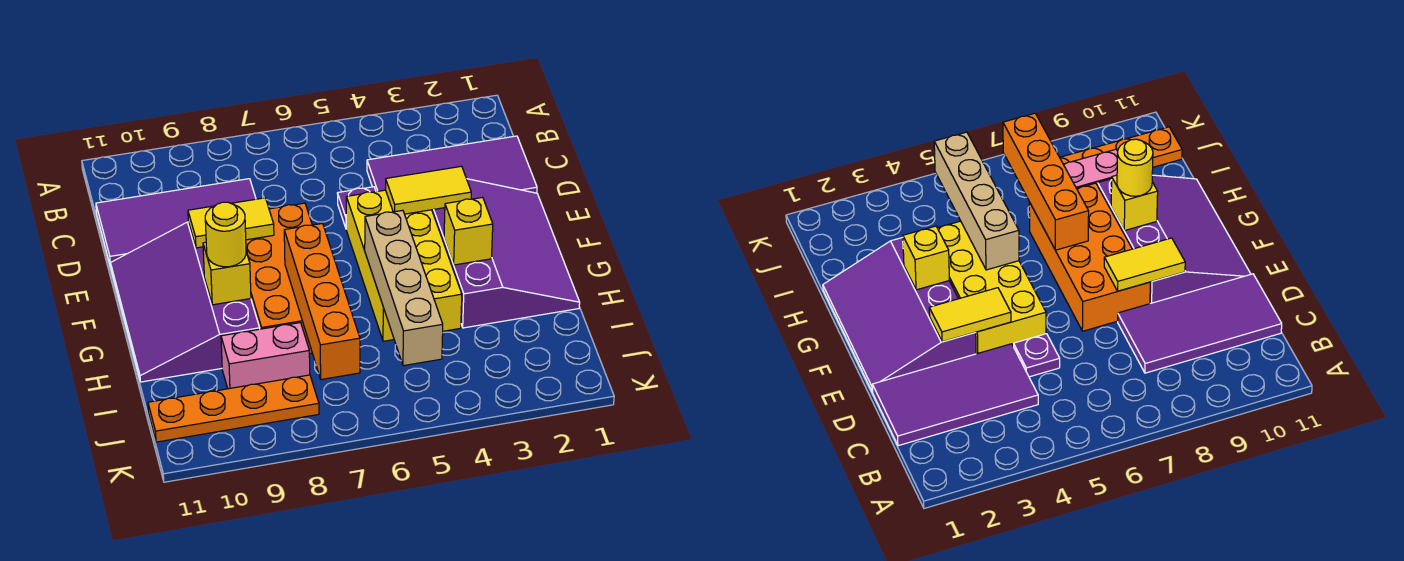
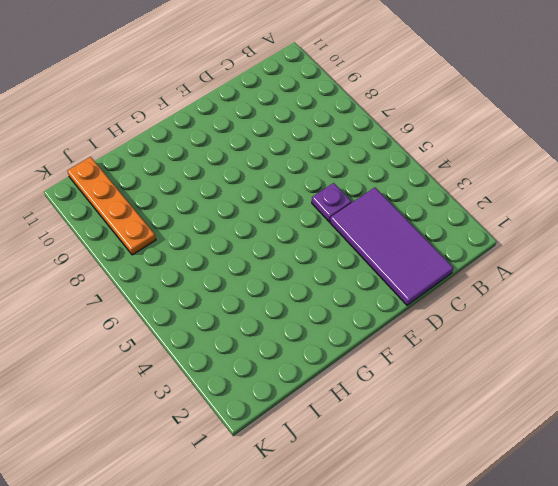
none -> purple 2x4 tile [96,179,256,266]
none -> purple 3x4 slope [432,179,580,328]
none -> yellow 2x4 brick [346,190,462,341]

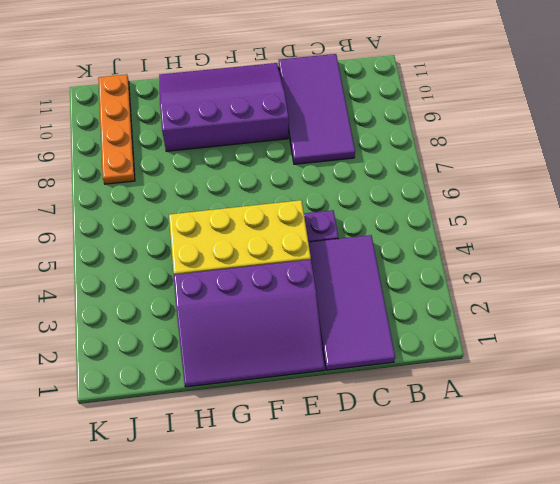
none -> orange 2x4 brick [246,203,312,354]
none -> pink 1x2 brick [221,323,310,389]
none -> yellow 1x2 tile [386,166,471,214]

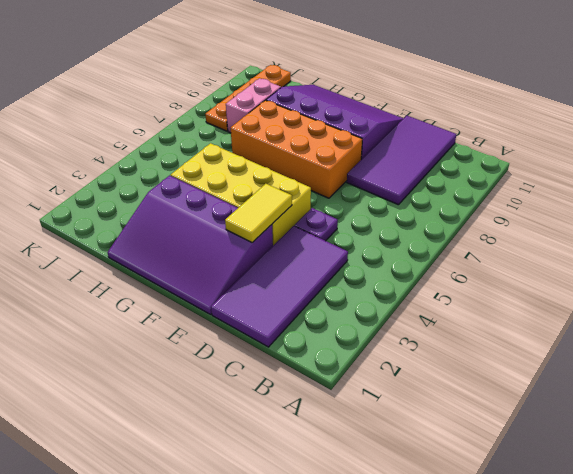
none -> yellow 1x2 tile [188,198,274,248]
none -> yellow 1x1 brick [444,198,493,265]
none -> tan 1x4 brick [365,210,443,366]

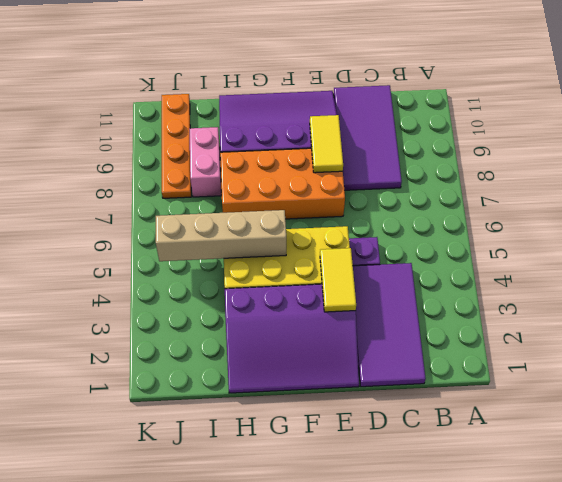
none -> yellow 1x1 brick [444,198,493,265]
none -> orange 1x4 brick [284,223,360,380]
none -> yellow 1x1 brick [203,242,251,305]

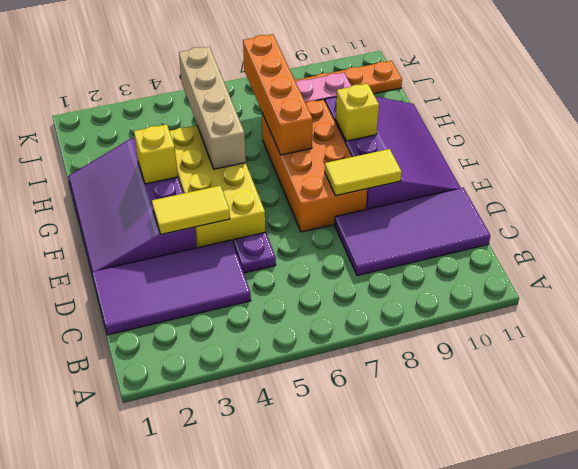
none -> yellow 1x1 round brick [205,202,246,267]

